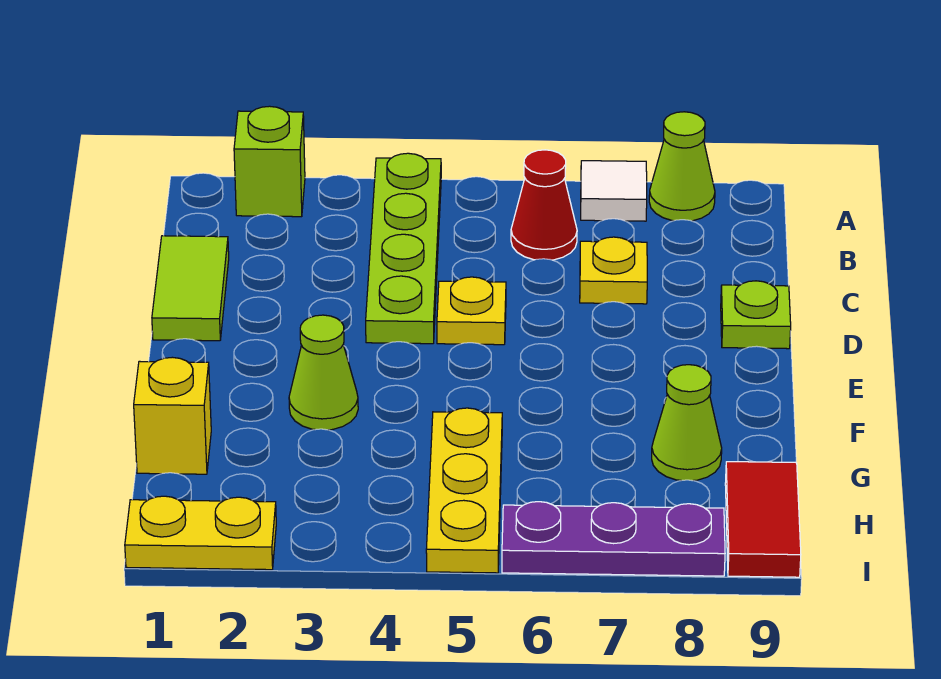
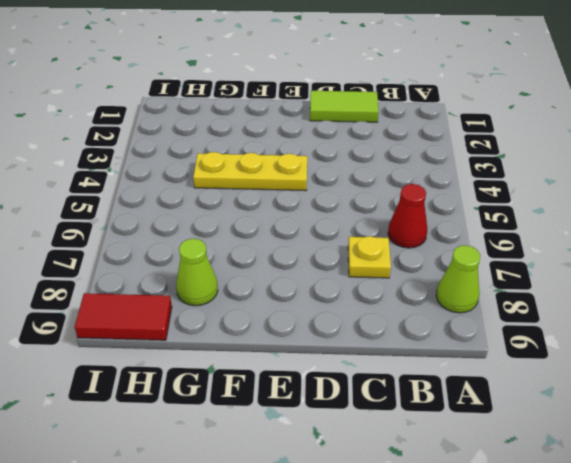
yellow 1x3 plate [193,152,307,191] -> yellow 1x3 plate moved to [426,408,502,573]
none -> lime 1x1 brick [234,106,305,217]
none -> lime 1x4 plate [366,153,441,344]
none -> white 1x1 tile [581,161,647,221]

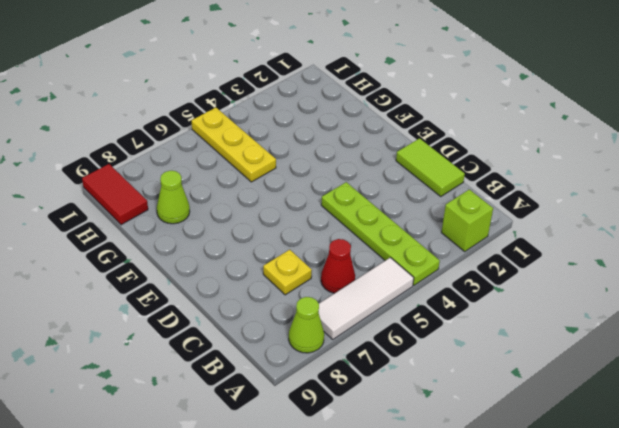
white 1x3 tile [319,258,414,339] -> white 1x1 tile [581,161,647,221]
none -> yellow 1x1 plate [437,277,506,345]
none -> lime 1x1 plate [721,281,791,349]
none -> lime 1x1 cone [289,315,358,430]

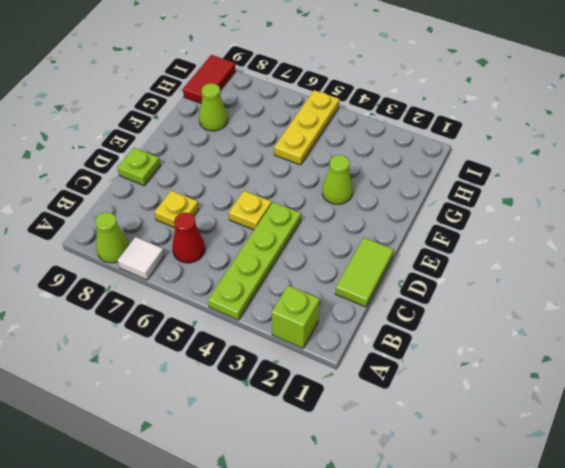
none -> yellow 1x1 brick [134,357,211,474]
none -> yellow 1x2 plate [125,496,276,570]
none -> purple 1x3 plate [502,502,725,576]

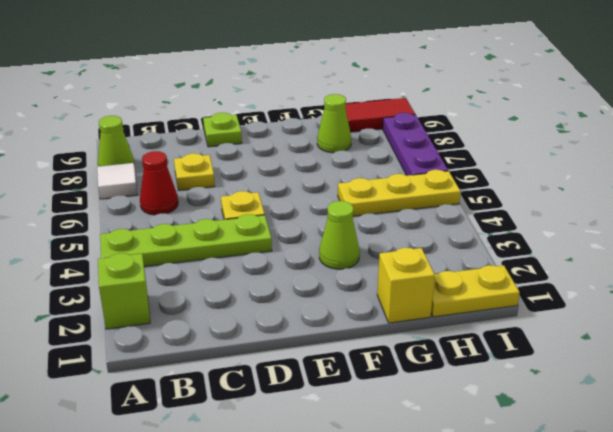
yellow 1x2 plate [431,265,520,317] -> yellow 1x2 plate turned to [125,496,276,570]
none -> lime 1x2 tile [152,236,229,341]

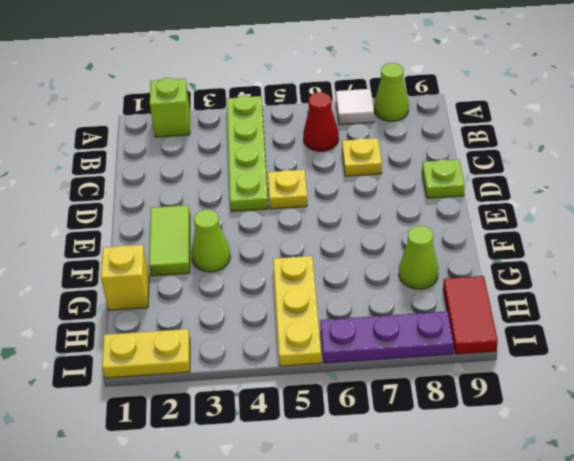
lime 1x2 tile [149,205,190,276] -> lime 1x2 tile moved to [152,236,229,341]

